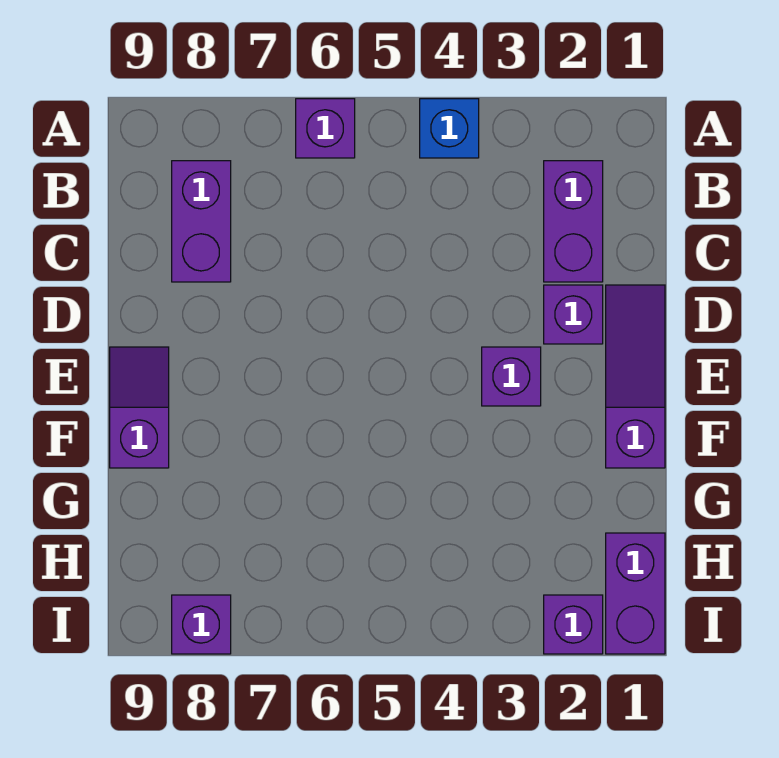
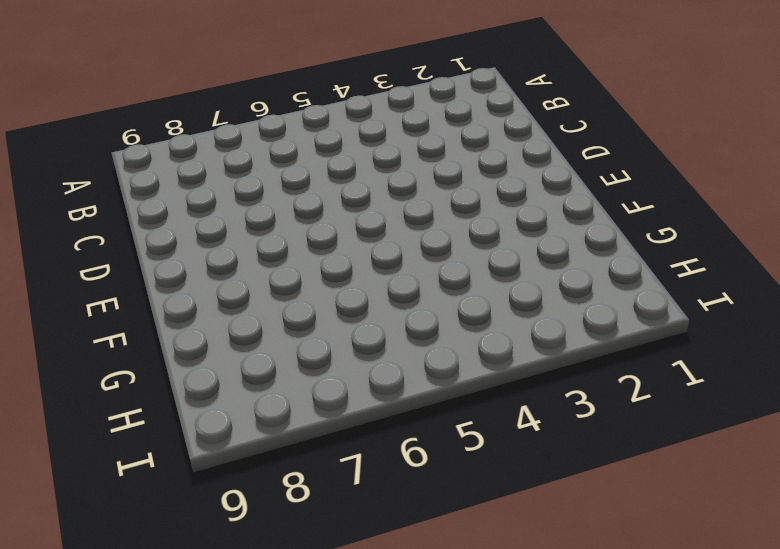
none -> blue 1x1 brick [420,99,479,158]
none -> purple 1x1 brick [296,99,355,158]

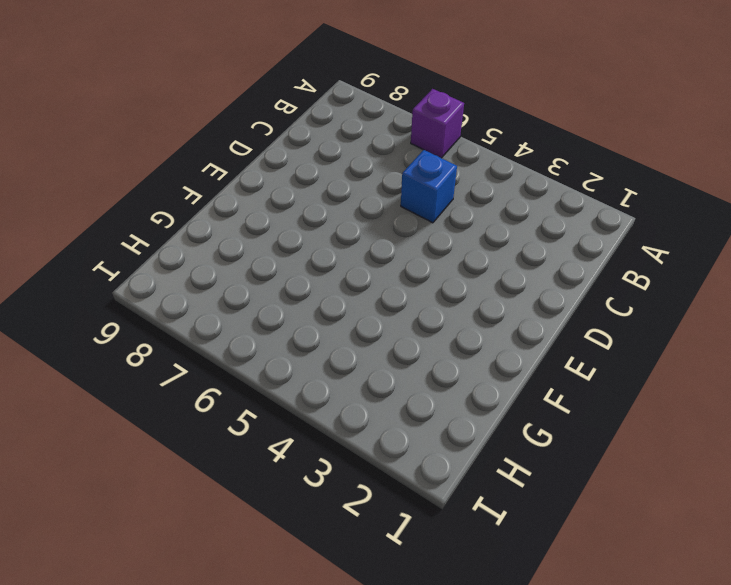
blue 1x1 brick [401,150,457,223] -> blue 1x1 brick moved to [420,99,479,158]
none -> purple 1x2 brick [544,161,603,282]
none -> purple 1x2 brick [172,161,231,282]

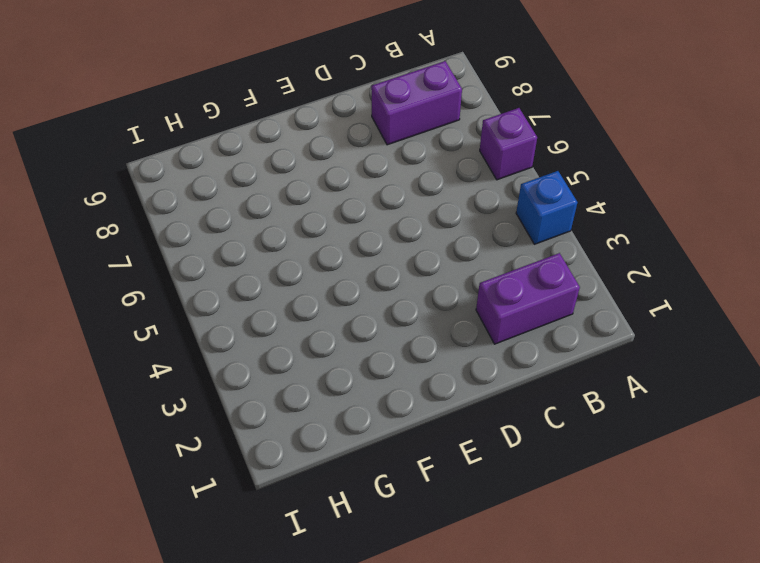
none -> purple 1x3 slope [606,285,665,468]
none -> purple 1x1 brick [544,285,603,344]

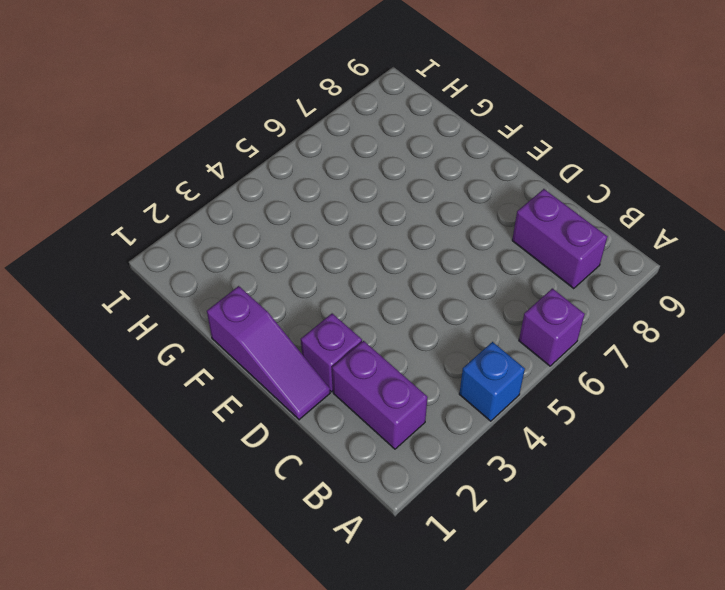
none -> purple 1x1 brick [482,347,541,406]
none -> purple 1x2 slope [110,347,169,468]

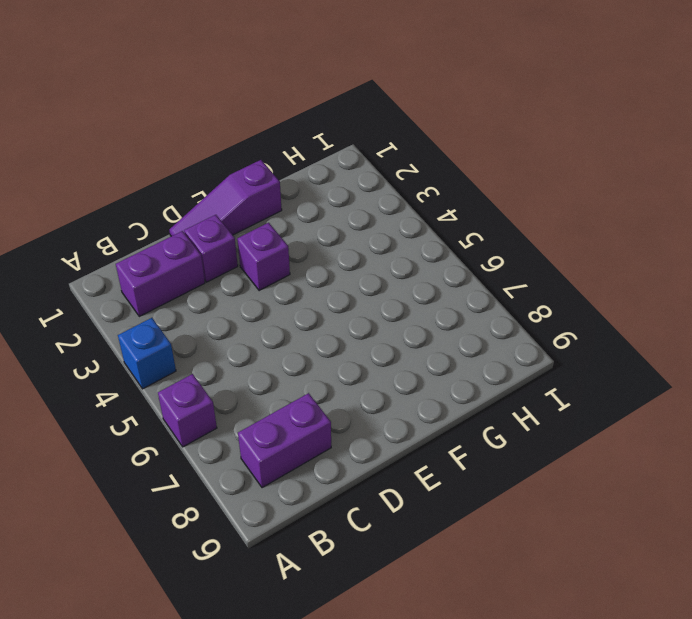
none -> purple 1x2 slope [110,347,169,468]
none -> purple 1x2 brick [606,533,665,654]

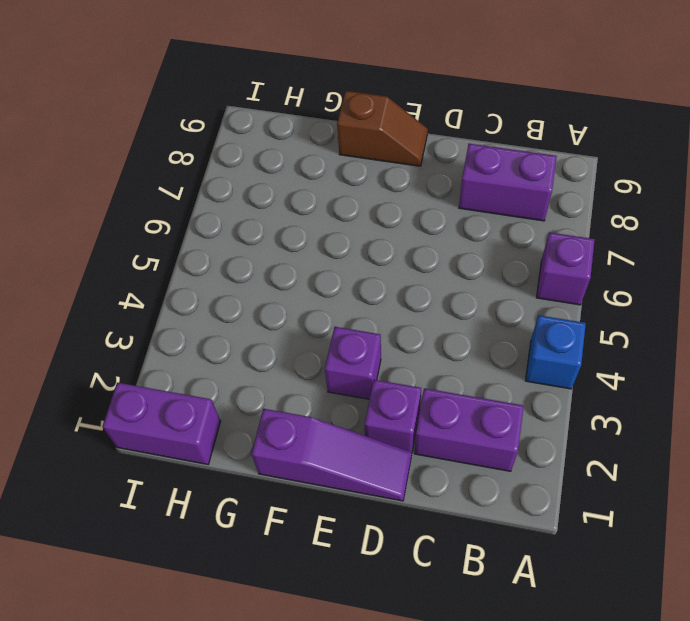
brown 1x2 slope [337,91,428,166] -> purple 1x2 slope [110,347,169,468]
none -> purple 1x1 brick [544,595,603,654]
none -> purple 1x1 brick [172,595,231,654]

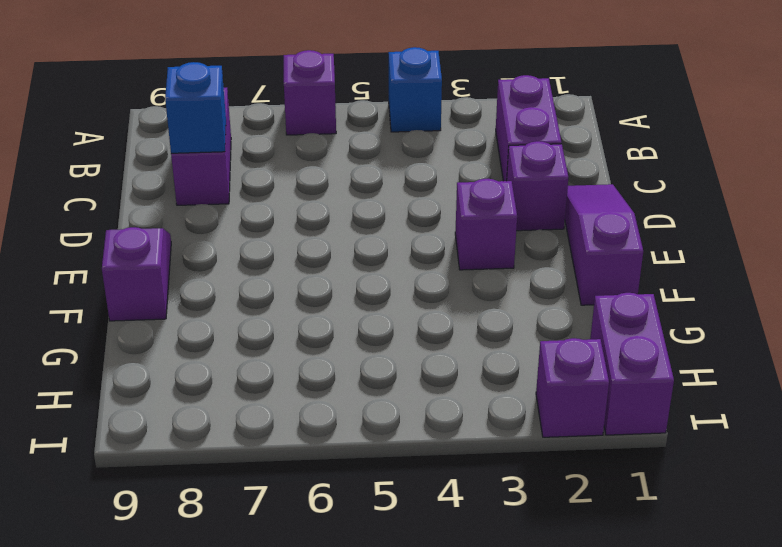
blue 1x1 brick [165,62,226,153] -> none
none -> purple 1x1 brick [172,595,231,654]

